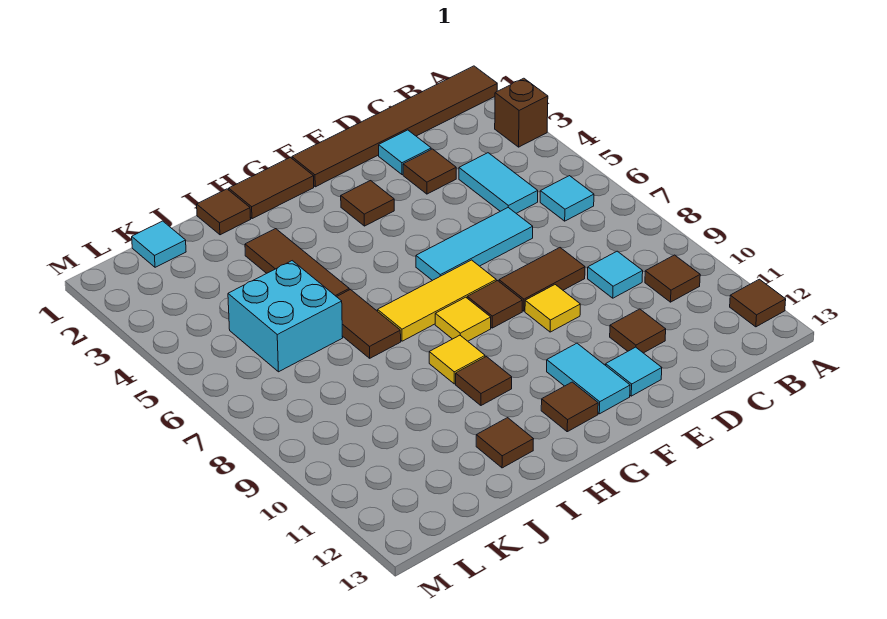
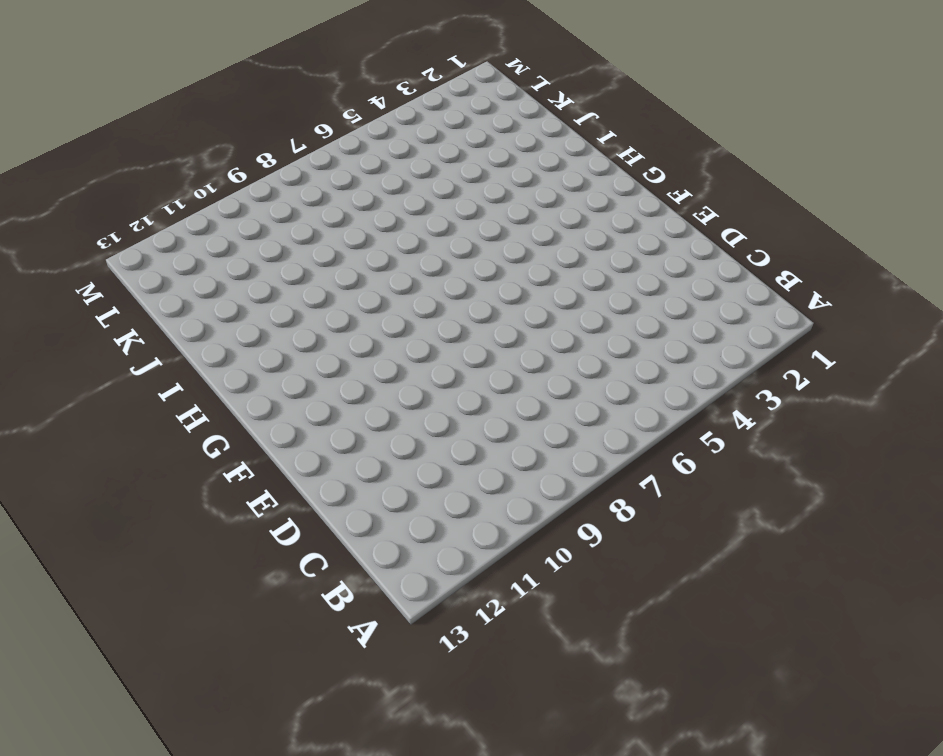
none -> brown 1x6 tile [292,66,497,187]
none -> brown 1x1 brick [495,78,548,147]
none -> brown 1x1 tile [730,279,786,327]

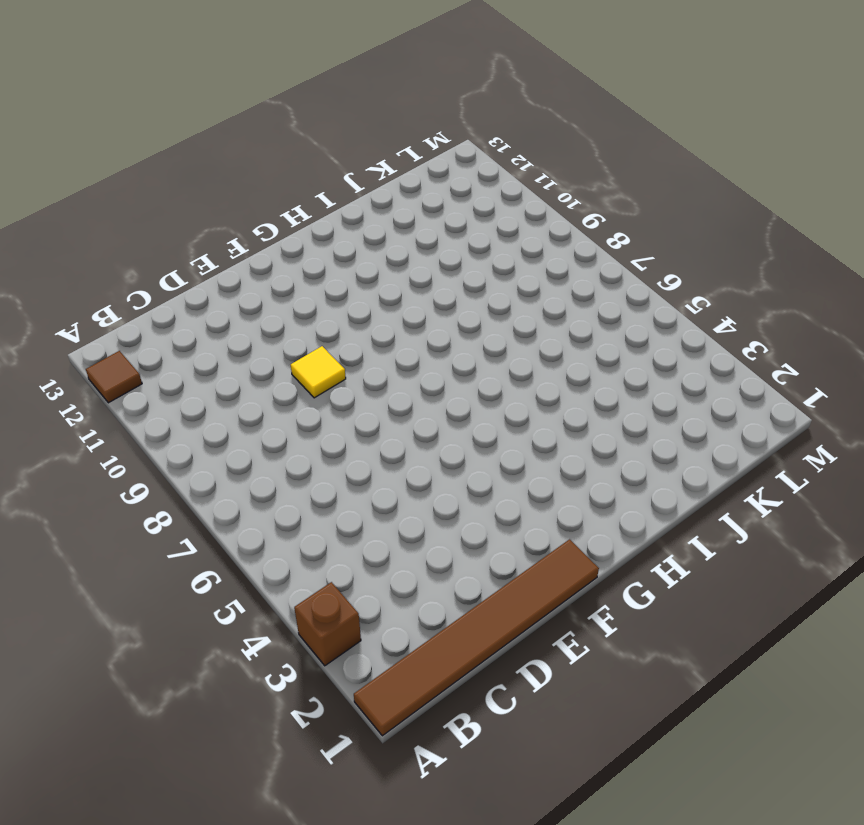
none -> cyan 1x1 tile [540,176,594,221]
none -> brown 1x1 tile [645,255,700,302]
none -> cyan 1x2 tile [459,153,538,213]

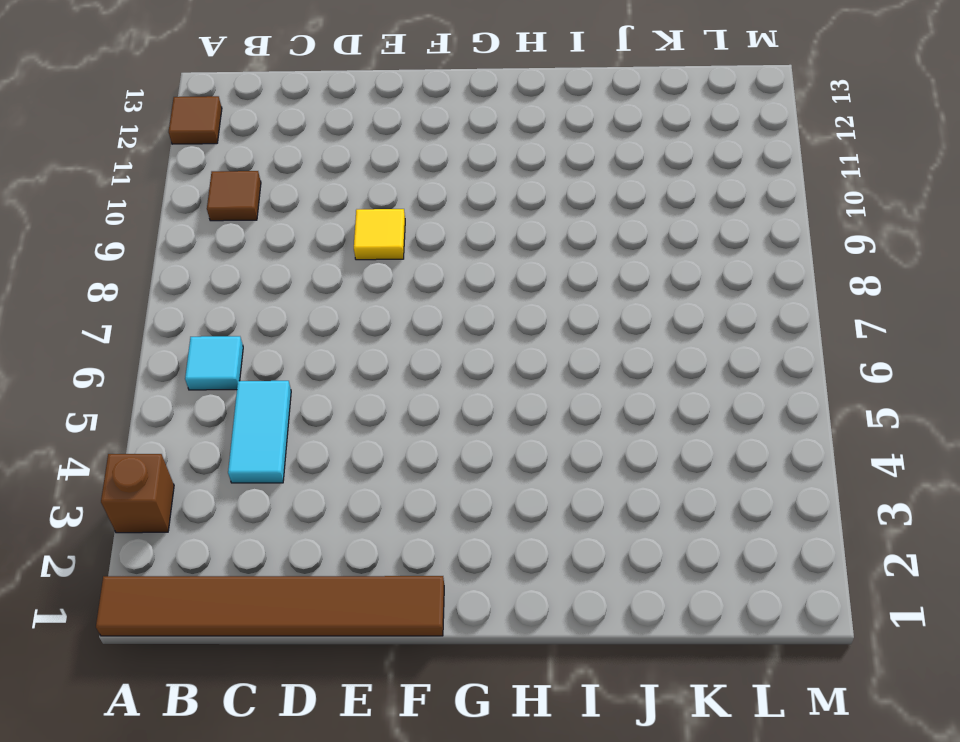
none -> cyan 1x1 tile [588,251,643,298]
none -> cyan 1x1 tile [379,130,431,175]
none -> brown 1x1 tile [403,149,456,194]

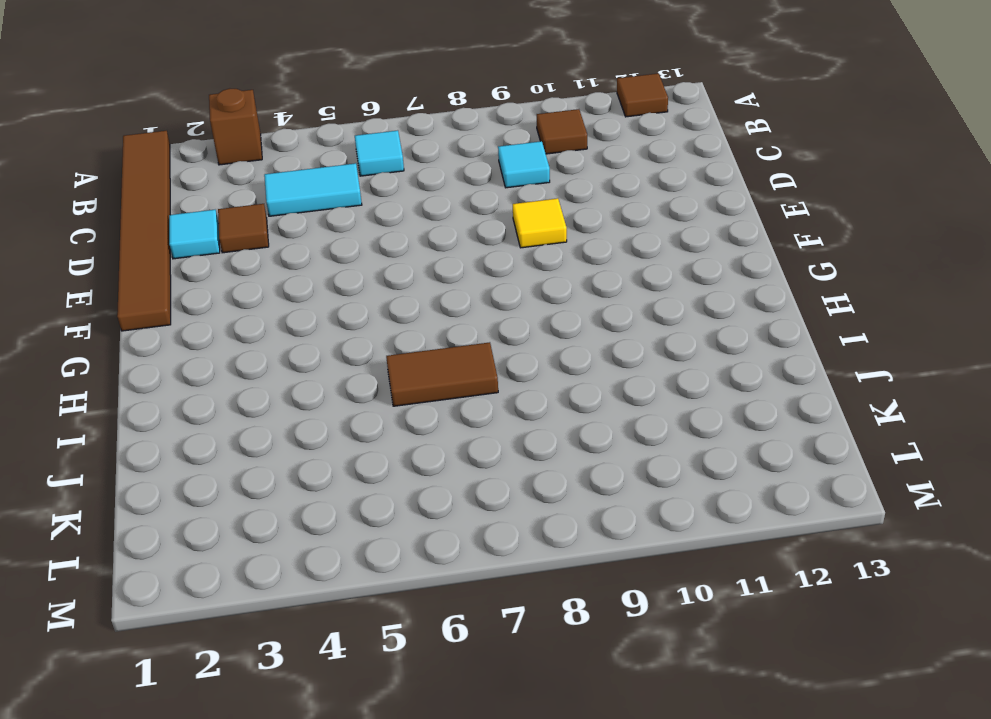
none -> cyan 1x3 tile [416,208,533,281]
none -> brown 1x2 tile [499,248,585,311]
none -> brown 1x1 tile [610,309,666,353]

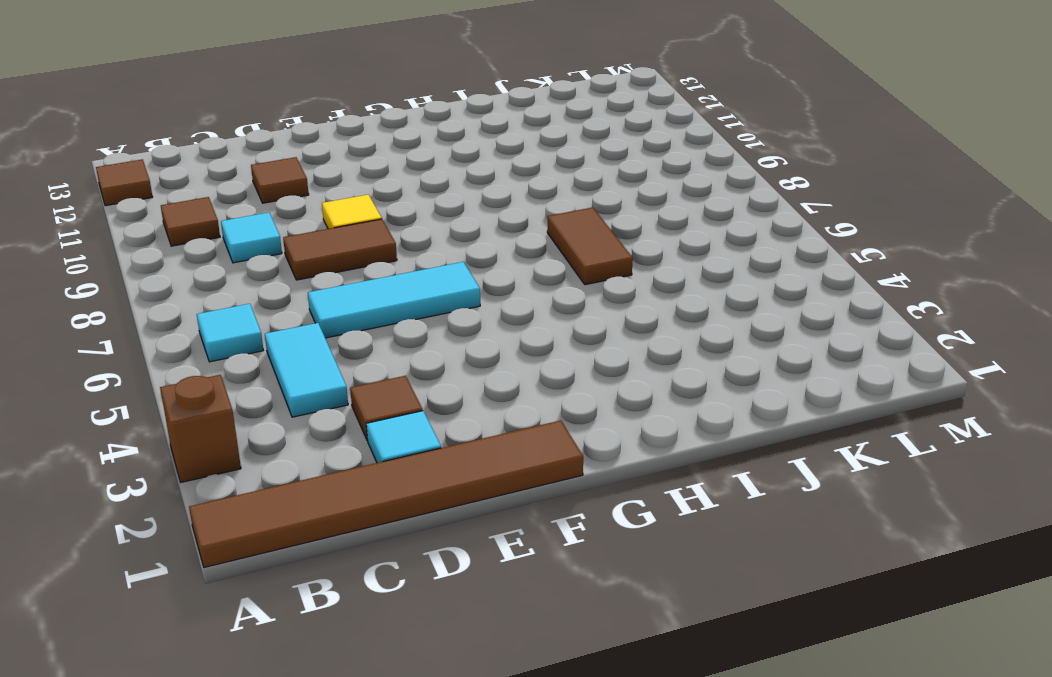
none -> cyan 1x1 tile [606,347,662,396]
none -> brown 1x1 tile [341,181,394,226]
none -> yellow 1x3 tile [378,260,496,341]

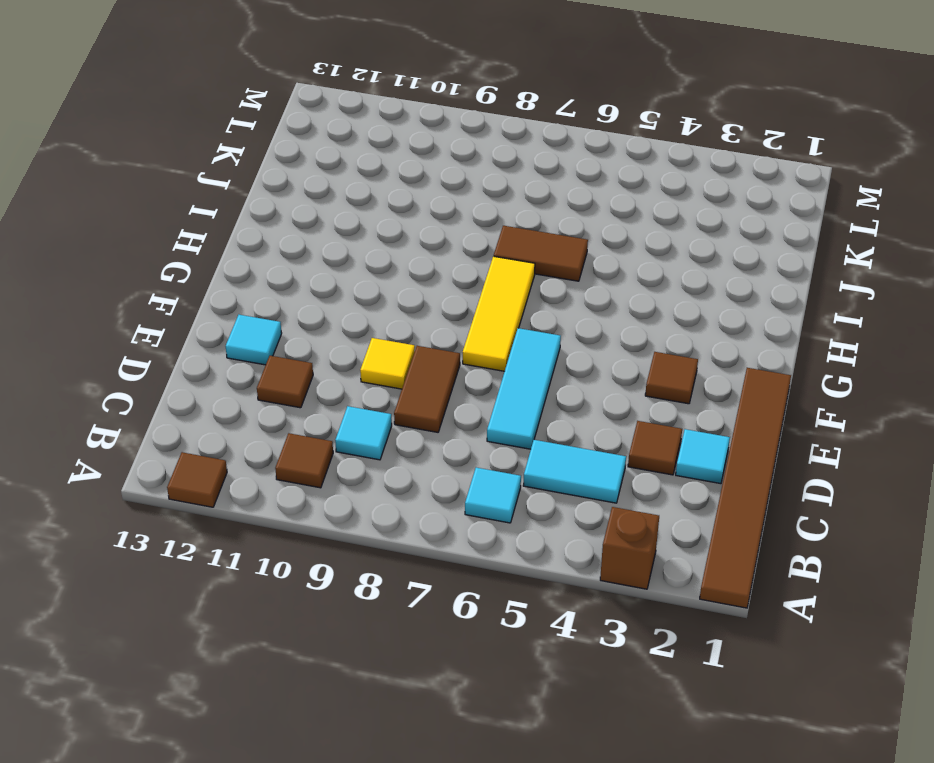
none -> brown 1x1 tile [467,281,522,328]
none -> cyan 1x2 tile [547,343,630,414]
none -> brown 1x2 tile [229,157,314,219]

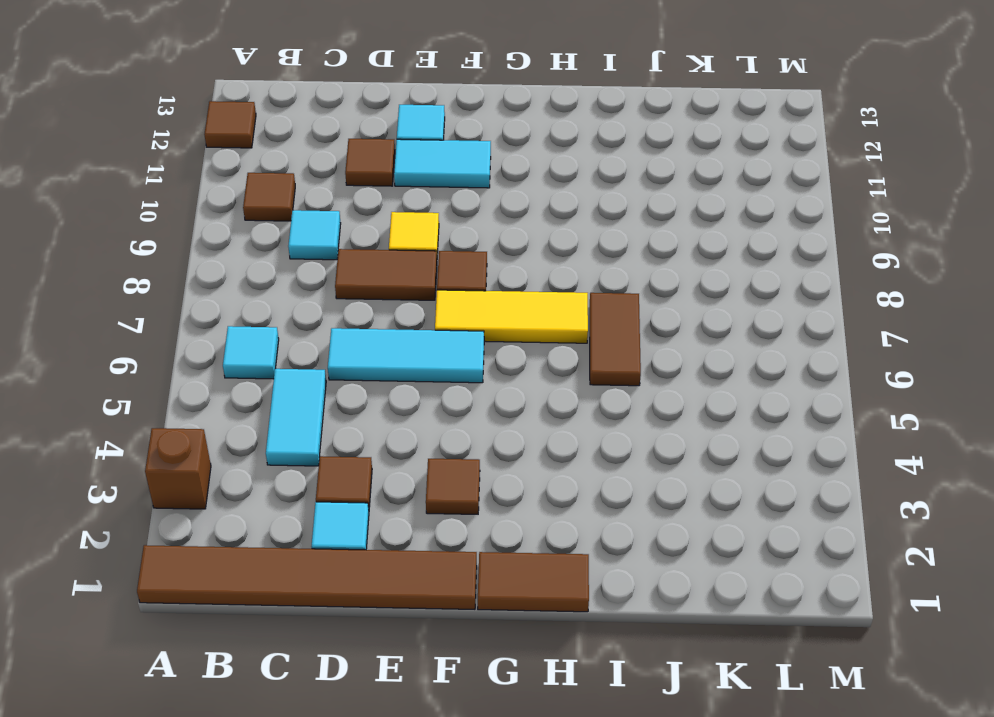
cyan 1x2 tile [394,139,491,188] -> cyan 1x2 tile turned to [547,343,630,414]
none -> yellow 1x1 tile [435,297,491,341]
none -> brown 1x1 tile [541,382,598,432]
none -> yellow 1x1 tile [429,335,485,384]

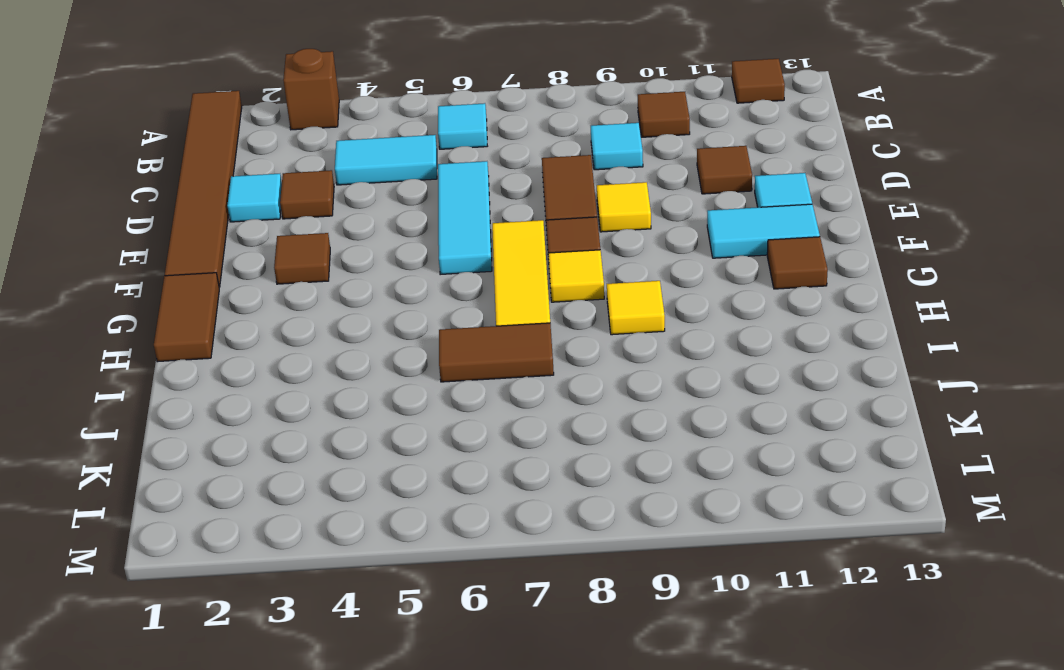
none -> brown 1x1 tile [456,357,512,405]
none -> brown 1x1 tile [197,189,251,235]
none -> brown 1x3 tile [245,229,349,297]

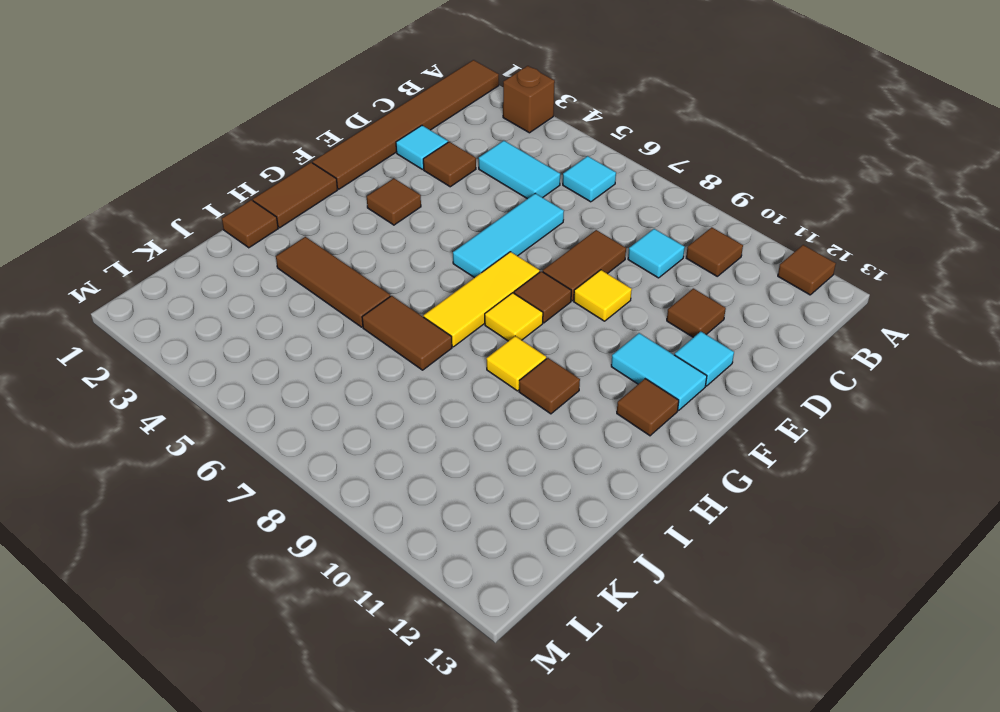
none -> brown 1x1 tile [476,418,533,468]
none -> cyan 2x2 brick [228,261,343,372]
none -> cyan 1x1 tile [132,221,186,267]

